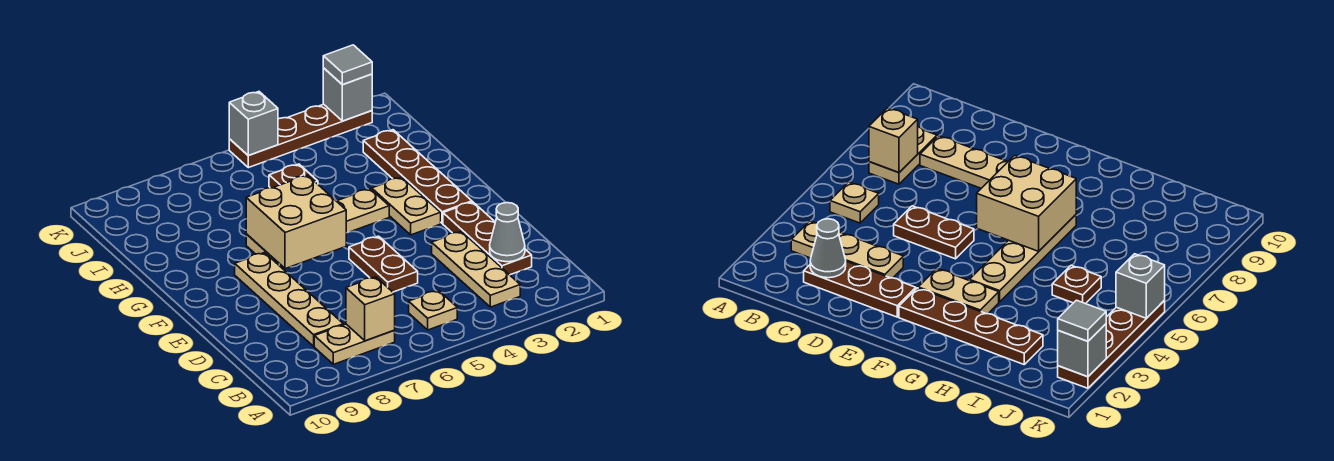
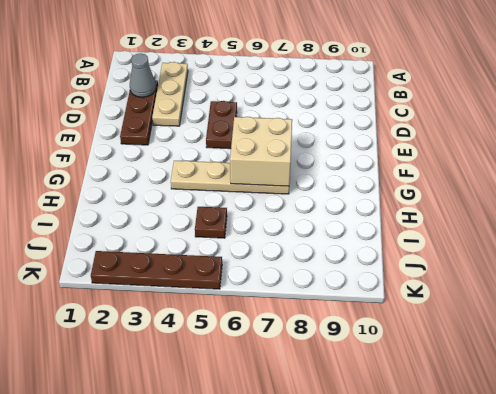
none -> tan 1x1 plate [409,290,457,330]
none -> tan 1x2 plate [314,324,395,364]
none -> tan 1x4 plate [235,253,343,346]

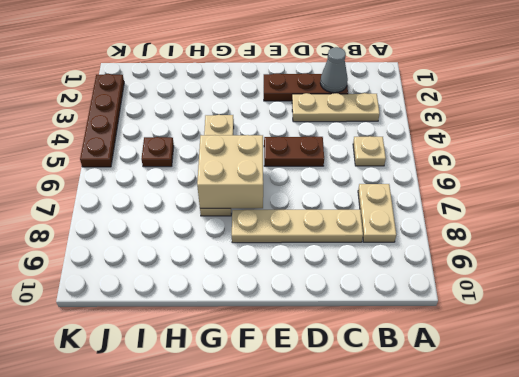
none -> brown 1x4 plate [363,130,472,223]
none -> tan 1x2 plate [372,177,441,235]
none -> tan 1x1 brick [346,277,395,341]

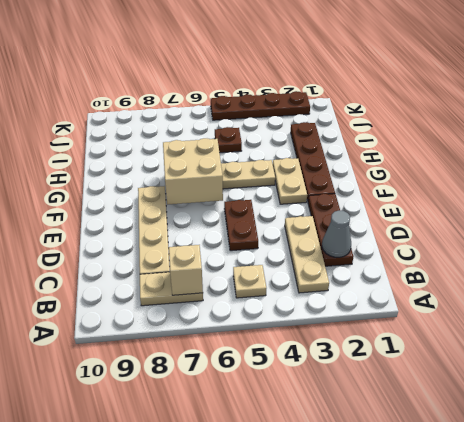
none -> grey 1x1 brick [323,68,372,121]
none -> grey 1x1 brick [229,92,278,155]
none -> grey 1x1 tile [323,45,372,85]

